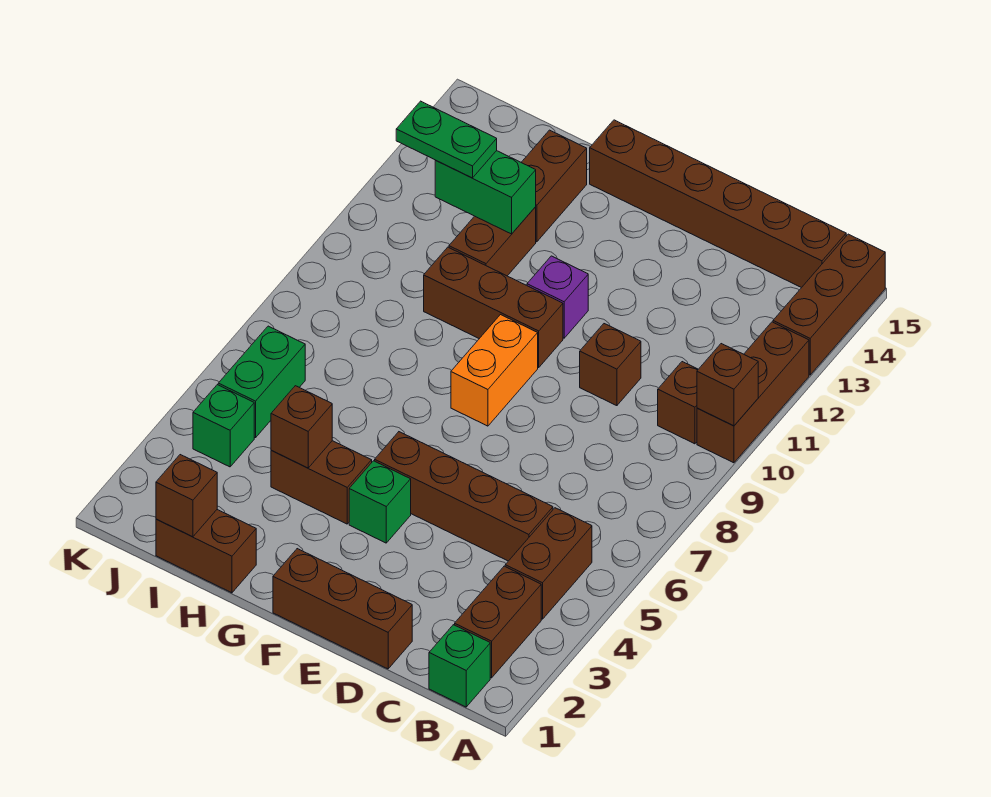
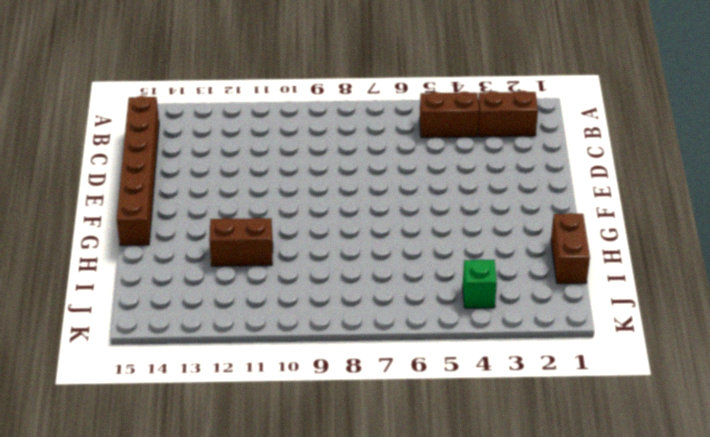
none -> brown 1x3 brick [697,322,809,463]
none -> brown 1x3 brick [773,234,885,375]
none -> green 1x1 brick [429,625,490,707]

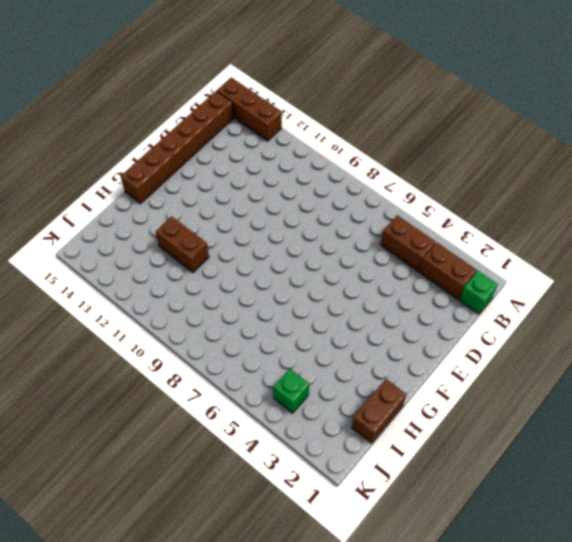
none -> brown 1x3 brick [697,322,809,463]
none -> brown 1x1 brick [658,362,698,444]
none -> brown 1x4 brick [375,432,553,561]

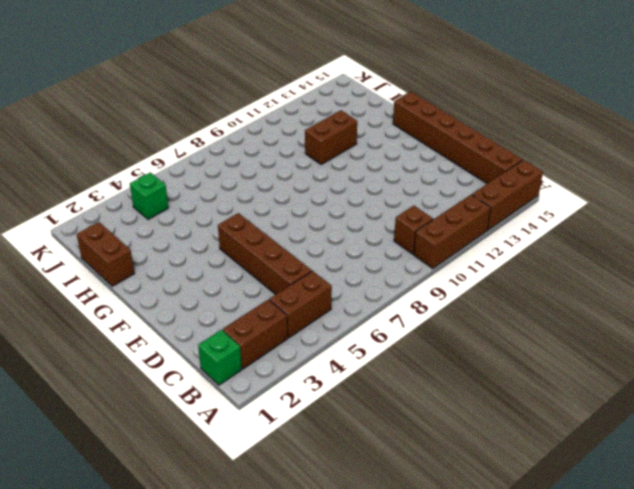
none -> brown 1x3 brick [273,549,412,669]
none -> brown 1x1 brick [580,324,641,406]
none -> green 1x1 brick [349,461,411,543]

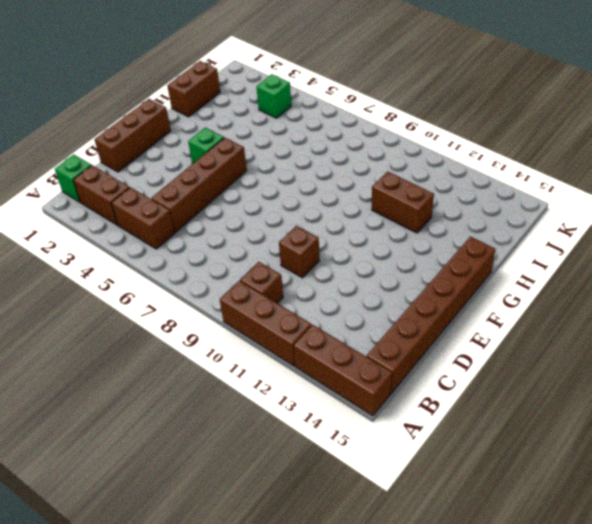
none -> orange 1x2 brick [451,315,538,426]
none -> brown 1x3 brick [424,247,563,367]
none -> purple 1x1 brick [527,256,588,338]

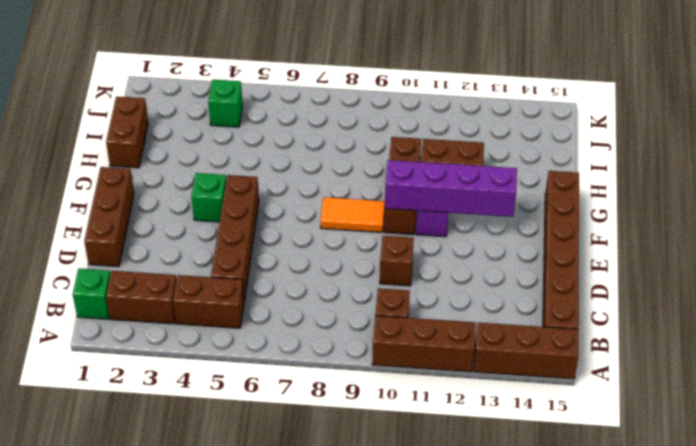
orange 1x2 tile [320,197,385,233] -> orange 1x2 brick [451,315,538,426]
purple 1x4 brick [385,160,517,217] -> none
none -> brown 1x2 brick [271,441,372,524]
none -> brown 1x2 brick [521,130,587,242]
none -> green 1x2 brick [218,326,305,438]

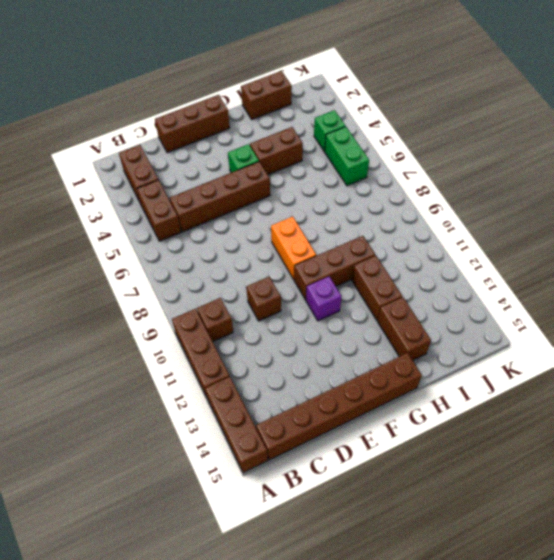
none -> green 1x1 brick [429,625,490,707]
none -> brown 1x1 brick [697,344,758,426]
none -> brown 1x1 brick [271,386,332,468]

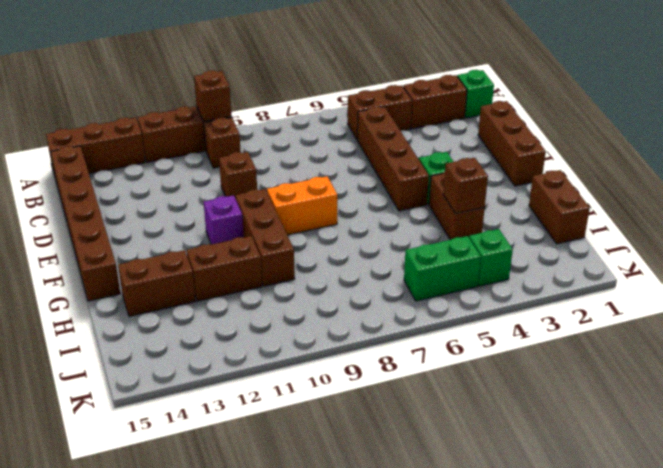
none -> green 1x2 brick [435,151,536,234]
none -> brown 1x1 brick [156,455,217,537]
none -> green 1x2 plate [396,101,497,178]

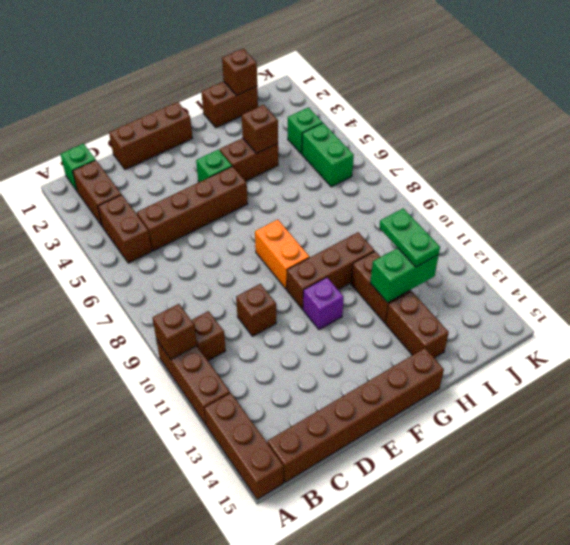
green 1x2 plate [379,208,440,267] -> green 1x2 plate turned to [396,101,497,178]

